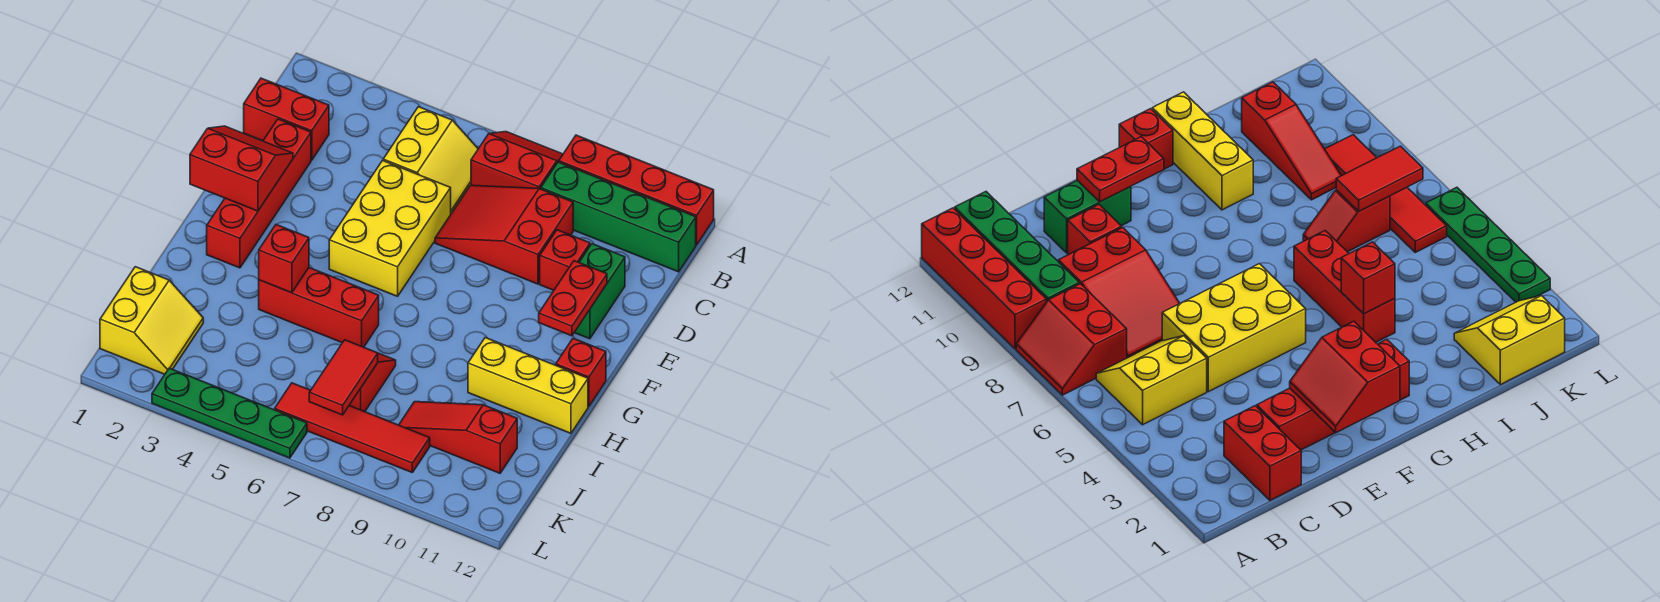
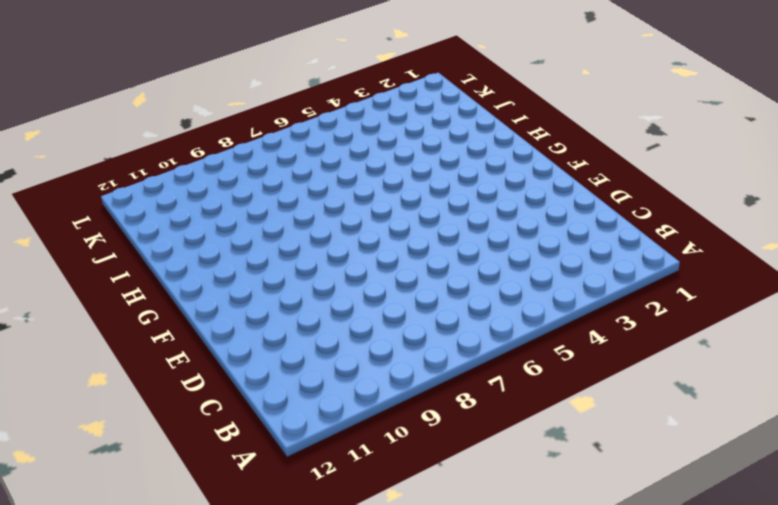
none -> red 2x2 slope [471,132,563,189]
none -> red 1x4 brick [559,135,714,245]
none -> yellow 2x2 slope [383,107,478,213]

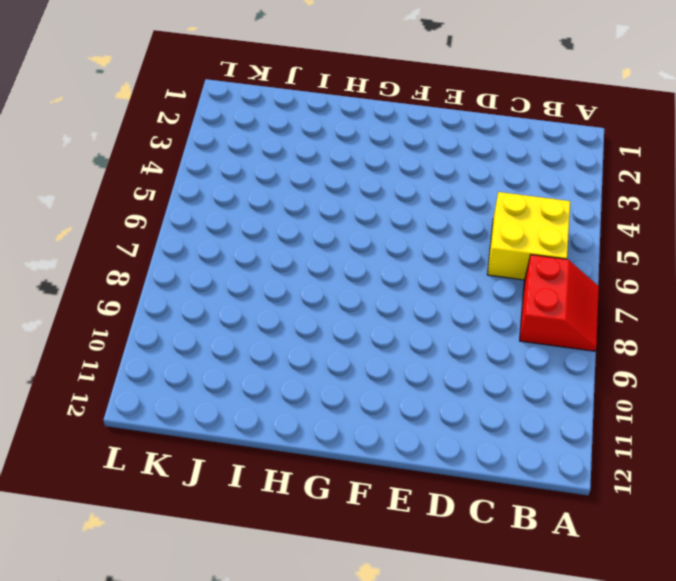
yellow 2x2 brick [487,192,570,280] -> yellow 2x2 slope [383,107,478,213]
none -> red 1x4 brick [559,135,714,245]
none -> green 1x4 brick [541,162,696,272]
none -> red 1x2 brick [244,78,329,160]

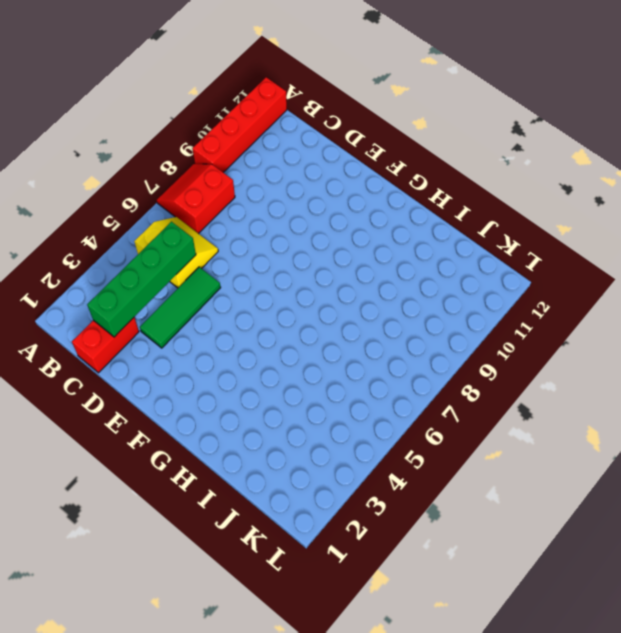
green 1x4 brick [87,222,196,337] -> green 1x4 brick moved to [541,162,696,272]
green 1x3 tile [140,267,221,348] -> yellow 2x3 brick [329,161,451,296]
none -> red 2x3 slope [435,185,573,284]
none -> red 1x4 brick [207,119,311,268]
none -> red 1x1 brick [540,230,590,290]

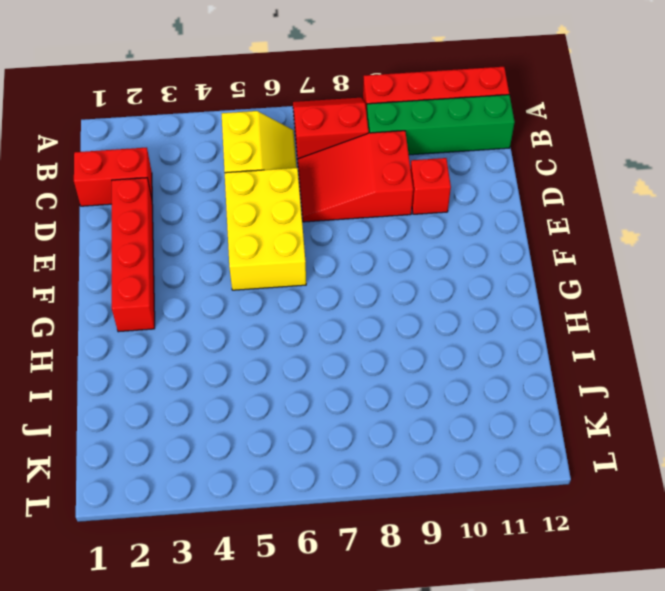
none -> green 1x2 brick [574,244,625,339]
none -> red 1x1 brick [556,338,606,406]
none -> red 1x3 brick [259,268,379,347]

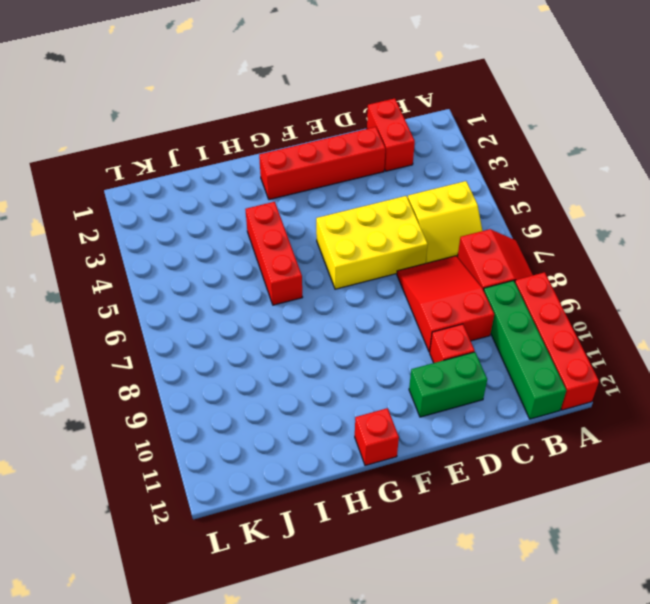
none -> yellow 1x3 brick [468,338,588,433]
none -> red 1x2 slope [349,353,396,412]
none -> yellow 2x2 slope [100,267,203,374]

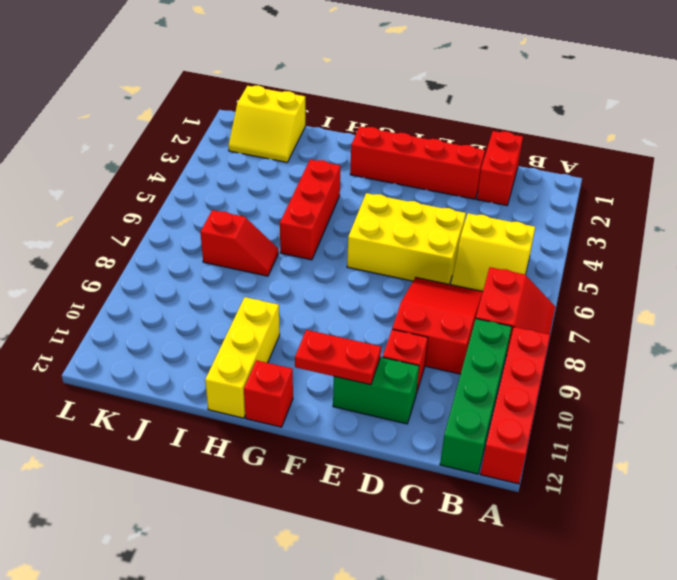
none -> red 1x3 slope [399,402,517,473]
none -> red 1x4 tile [275,383,430,472]
none -> green 1x4 plate [152,368,307,458]

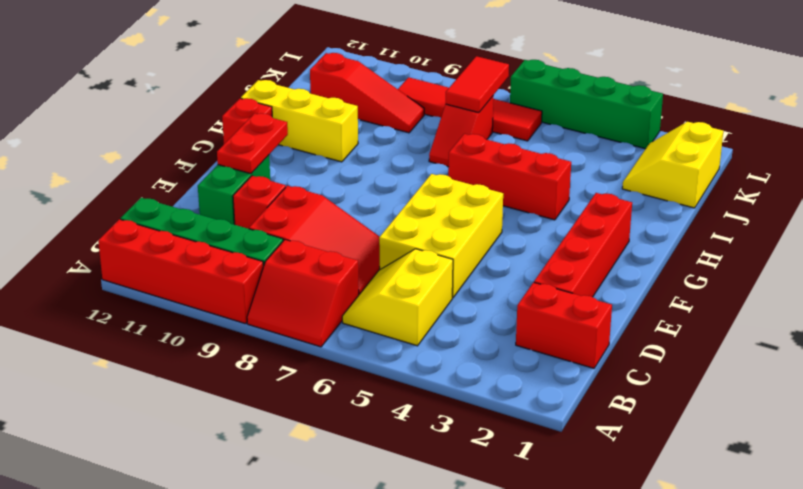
green 1x4 brick [510,60,663,149] -> green 1x4 plate [152,368,307,458]
none -> red 2x2 slope [190,126,293,211]
none -> red 1x1 brick [259,225,309,293]

